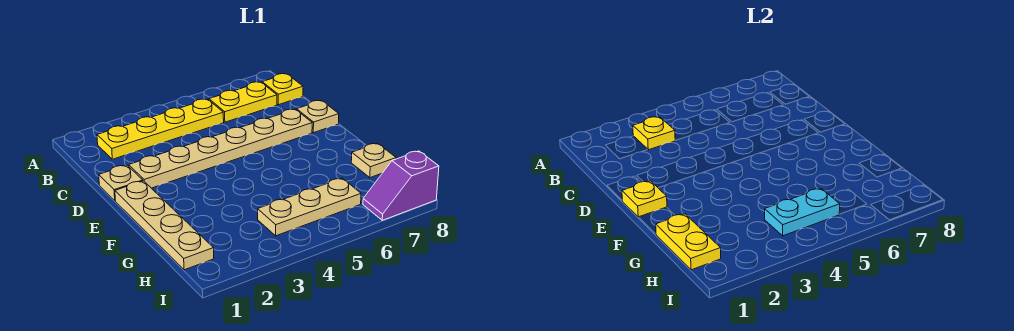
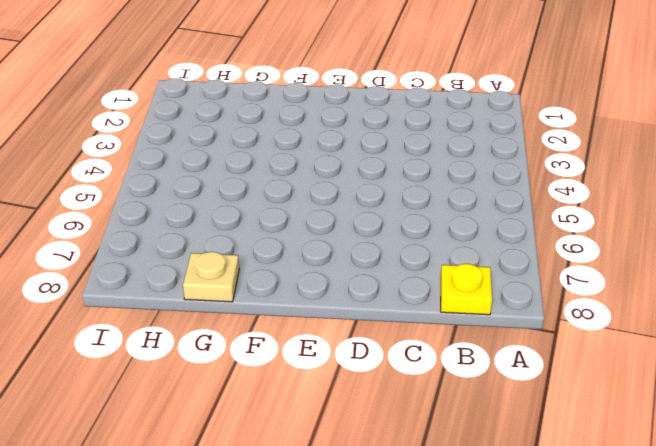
none -> yellow 1x4 plate [97,99,224,159]
none -> yellow 1x2 plate [209,82,277,122]
none -> tan 1x1 plate [99,165,143,200]

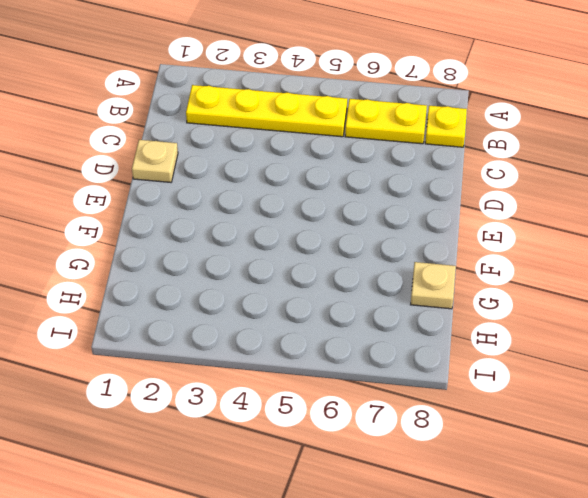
none -> tan 1x6 plate [129,109,312,188]
none -> tan 1x1 plate [297,100,339,133]
none -> tan 1x4 plate [115,181,214,270]

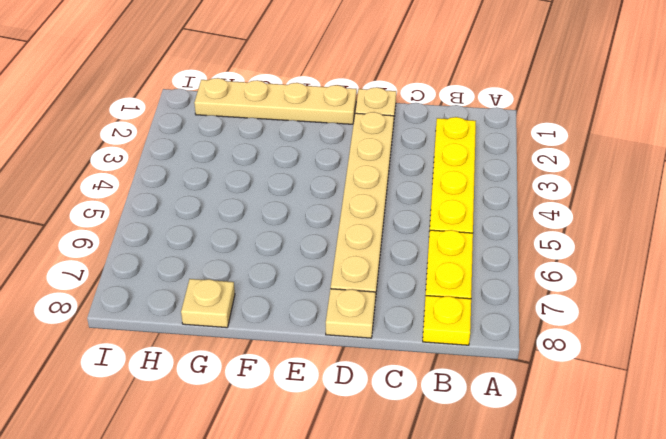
none -> tan 1x3 plate [258,178,361,236]
none -> purple 1x2 slope [363,151,439,220]
none -> yellow 1x1 plate [633,117,676,150]

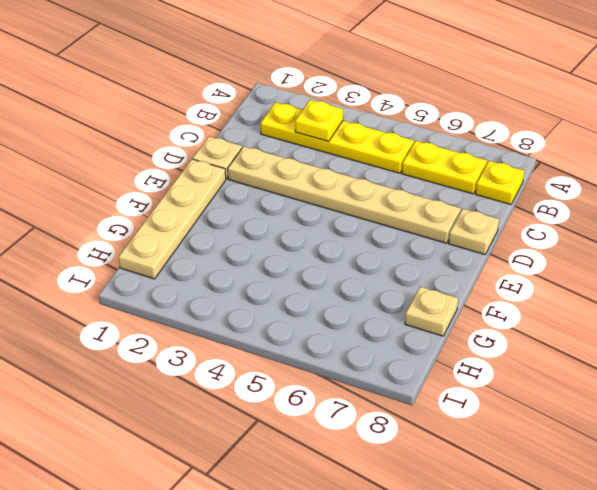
none -> tan 1x3 plate [258,178,361,236]
none -> purple 1x2 slope [363,151,439,220]
none -> yellow 1x1 plate [622,181,667,217]

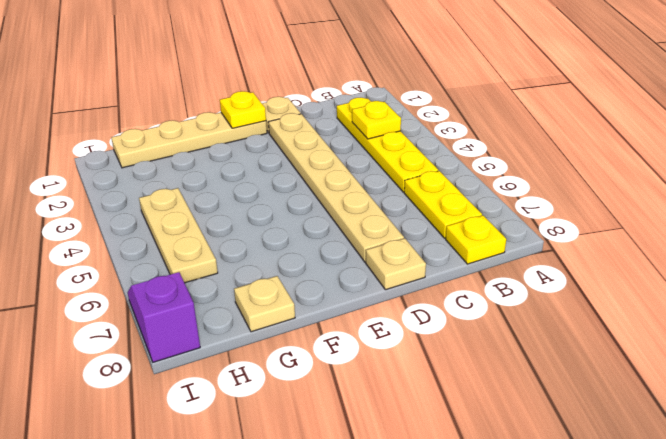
none -> yellow 1x2 plate [656,214,721,270]
none -> cyan 1x2 plate [765,188,840,236]

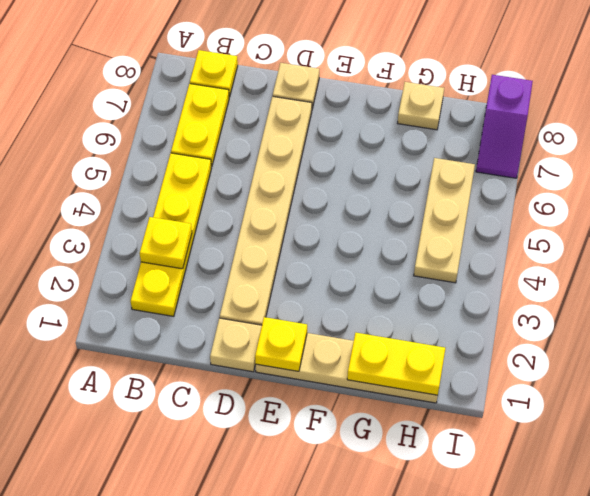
none -> cyan 1x2 plate [765,188,840,236]

